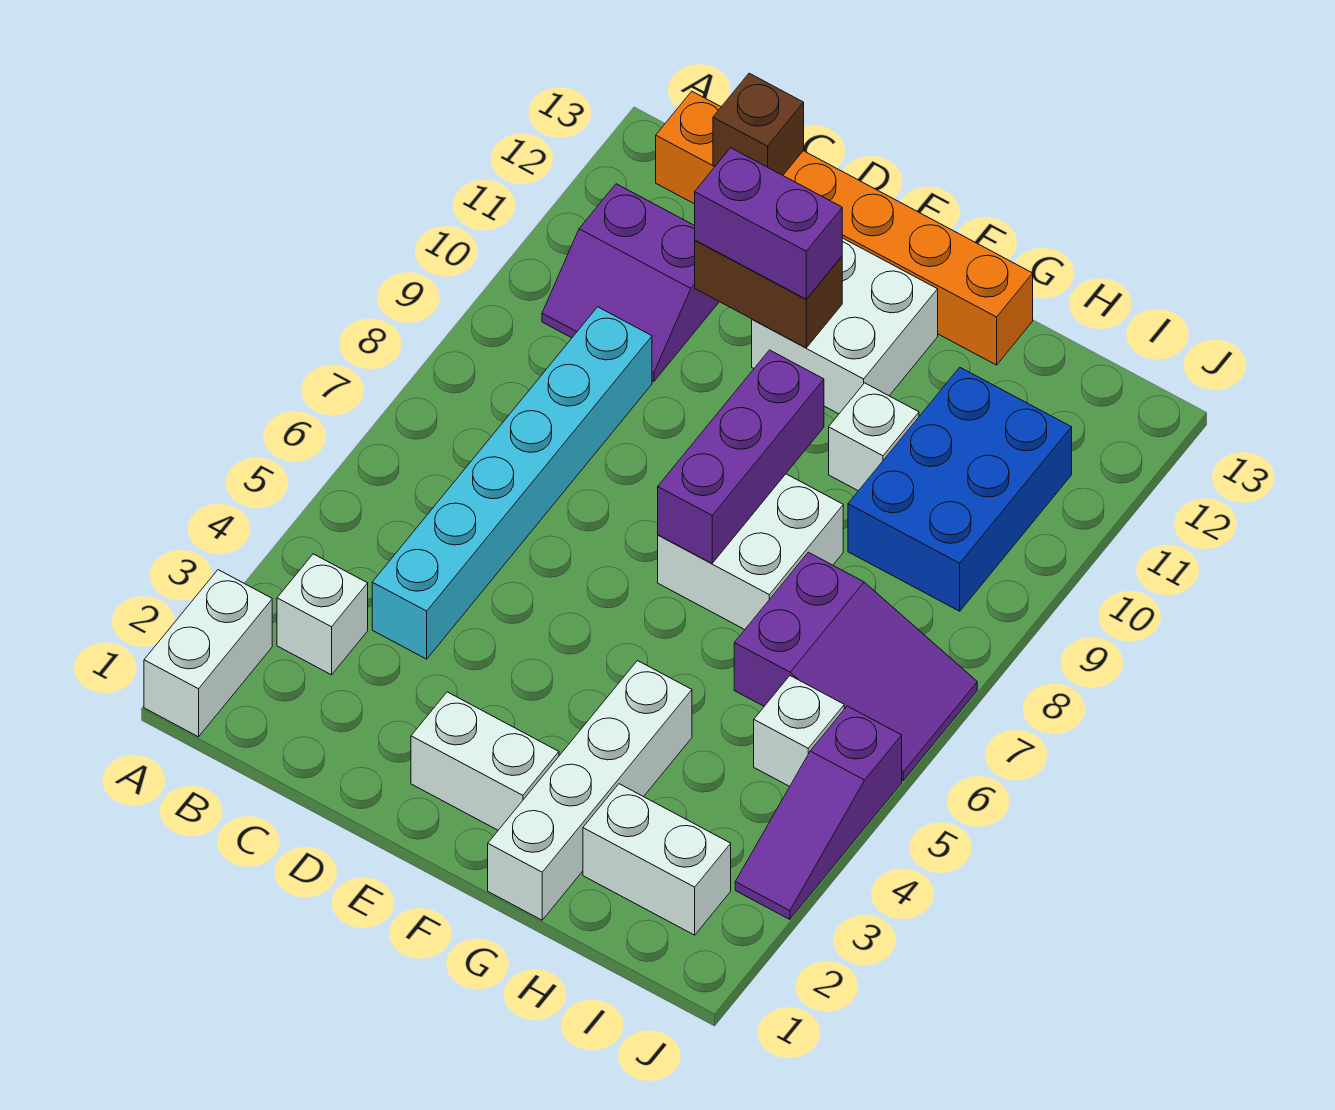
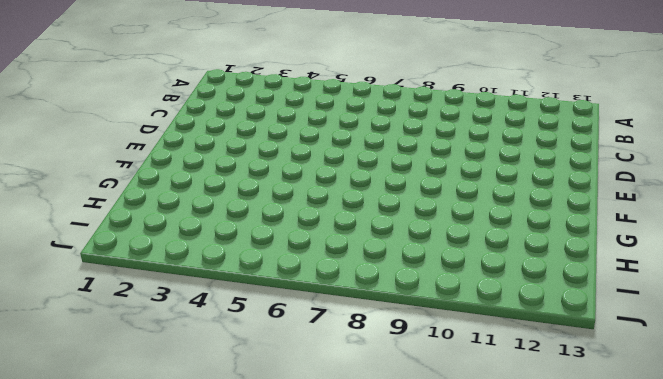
none -> white 1x2 brick [144,570,272,737]
none -> white 1x1 brick [277,554,368,675]
none -> purple 2x2 slope [542,184,719,382]

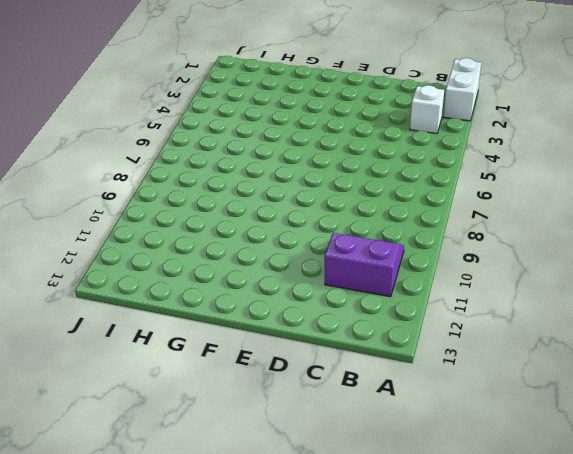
none -> orange 1x6 brick [656,91,1033,365]
none -> cyan 1x6 brick [372,307,652,659]
none -> white 1x2 brick [411,692,559,830]

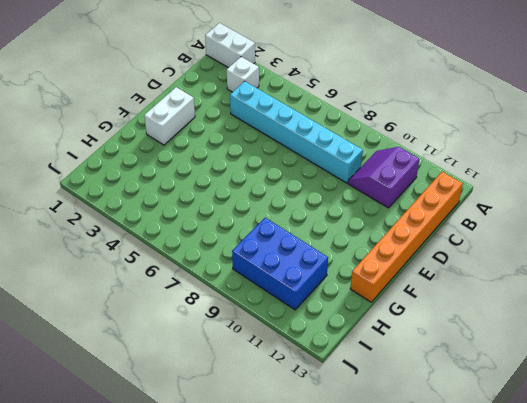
none -> white 2x2 brick [752,238,938,414]
none -> white 2x2 brick [658,474,843,630]
none -> white 1x4 brick [488,661,692,920]

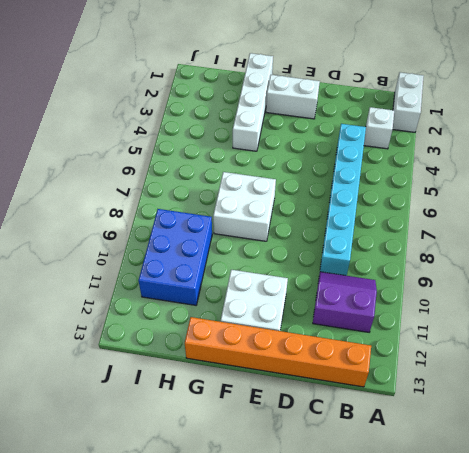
none -> white 1x1 brick [829,383,919,491]
none -> white 1x2 brick [583,784,731,935]
none -> purple 2x3 slope [734,552,977,781]

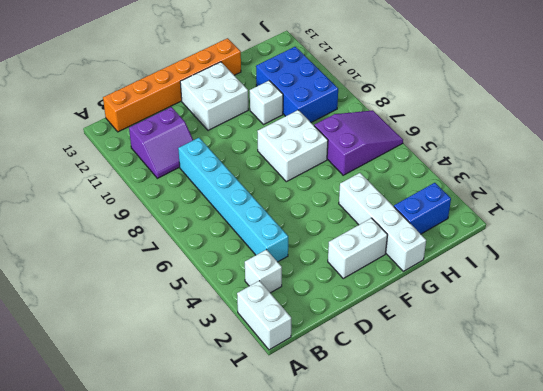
blue 1x2 brick [394,183,451,234] -> white 1x2 brick [583,784,731,935]
none -> white 1x1 brick [754,676,844,787]
none -> purple 1x3 slope [735,706,902,919]
none -> brown 1x1 brick [713,73,804,175]

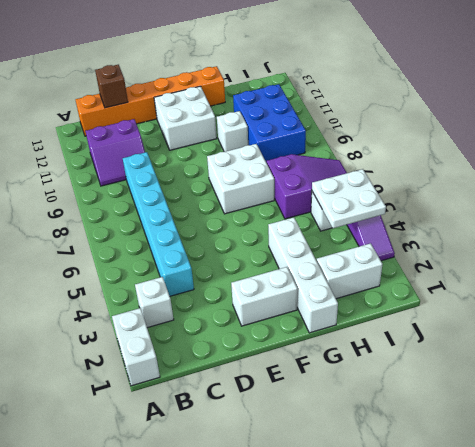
white 2x2 plate [312,169,386,228] -> none
none -> brown 1x2 brick [695,240,842,348]
none -> purple 1x3 brick [658,350,824,563]
none -> purple 1x2 brick [695,148,842,299]

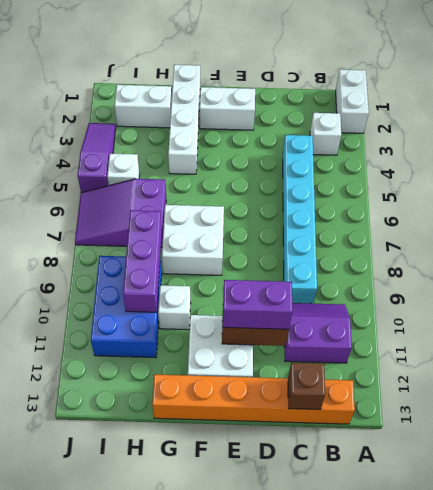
purple 1x3 brick [123,210,162,312] -> purple 1x3 brick moved to [658,350,824,563]

